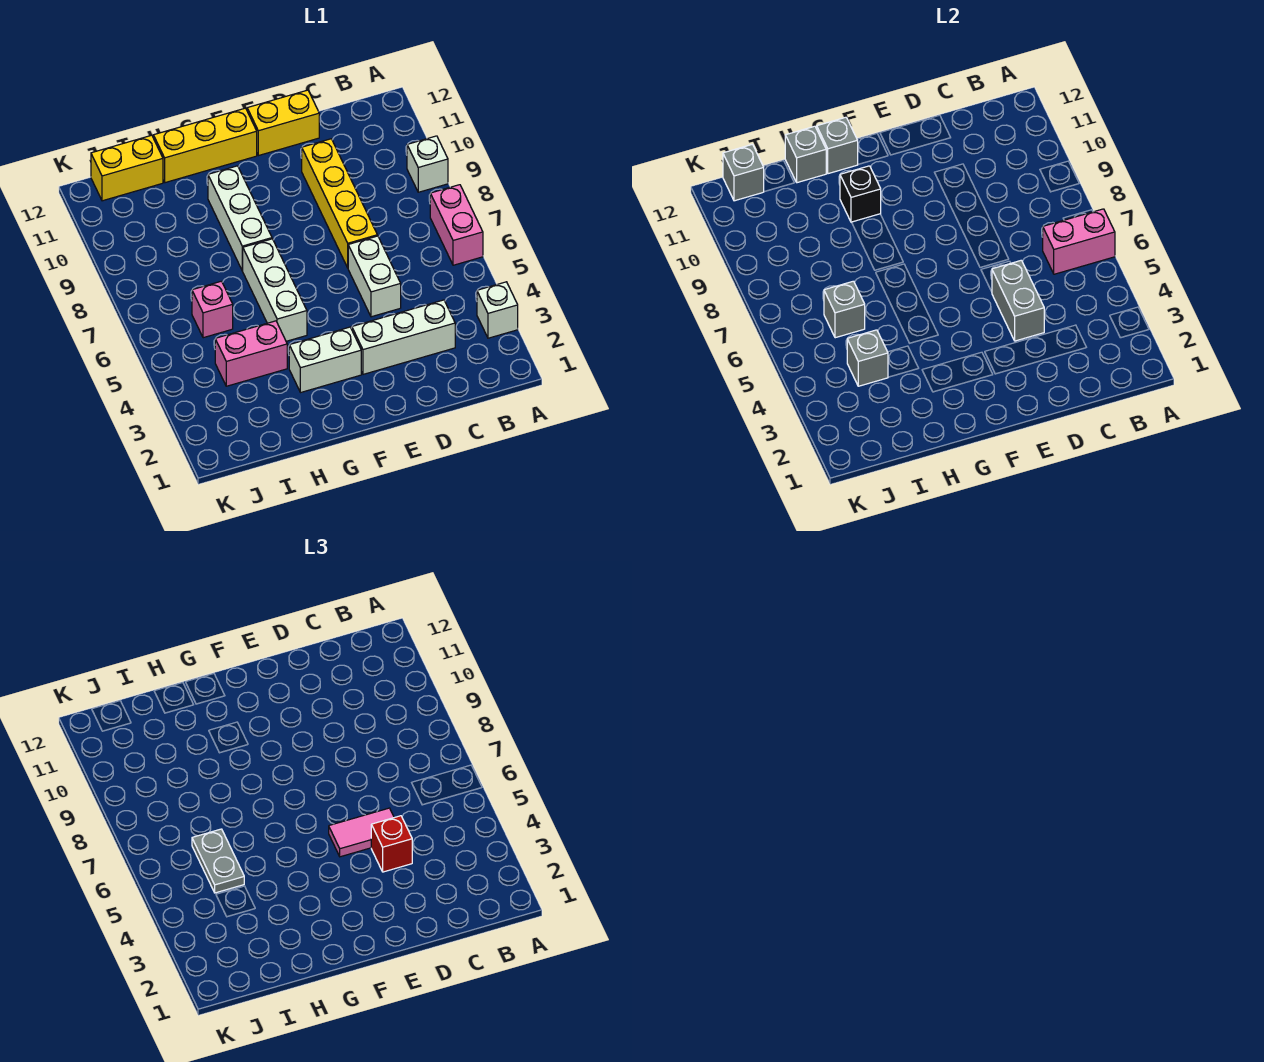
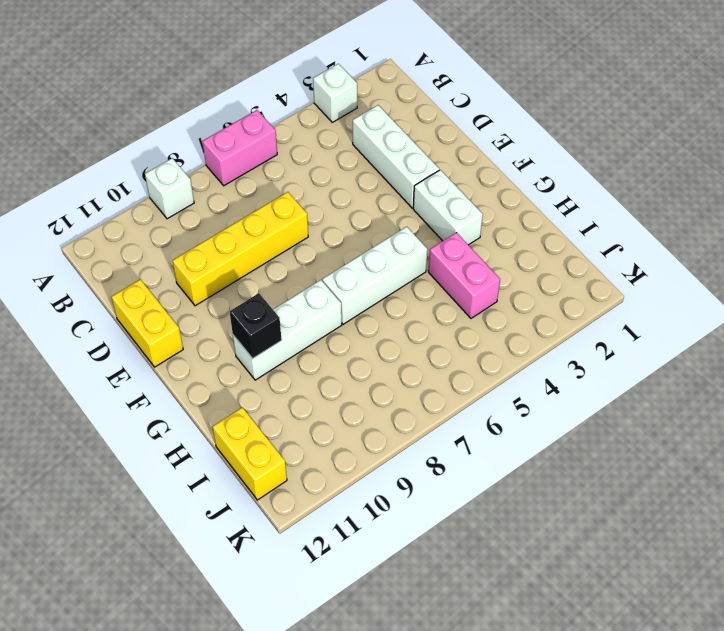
none -> white 1x2 brick [348,236,401,317]
none -> yellow 1x3 brick [153,108,257,183]
none -> pink 1x1 brick [192,281,233,338]

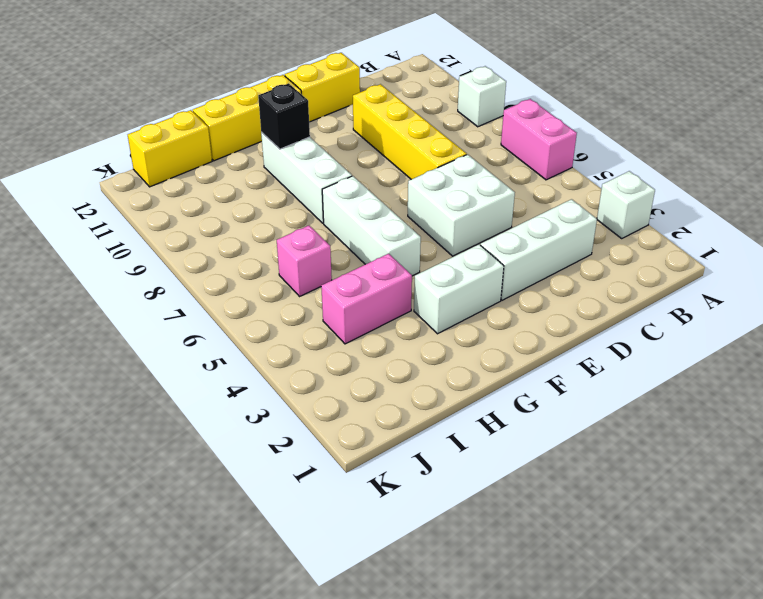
white 2x2 brick [408,154,515,256] -> white 1x2 brick [348,236,401,317]
none -> pink 1x2 brick [1043,209,1115,274]
none -> grey 1x2 brick [992,260,1044,341]
none -> grey 1x1 brick [817,117,858,174]

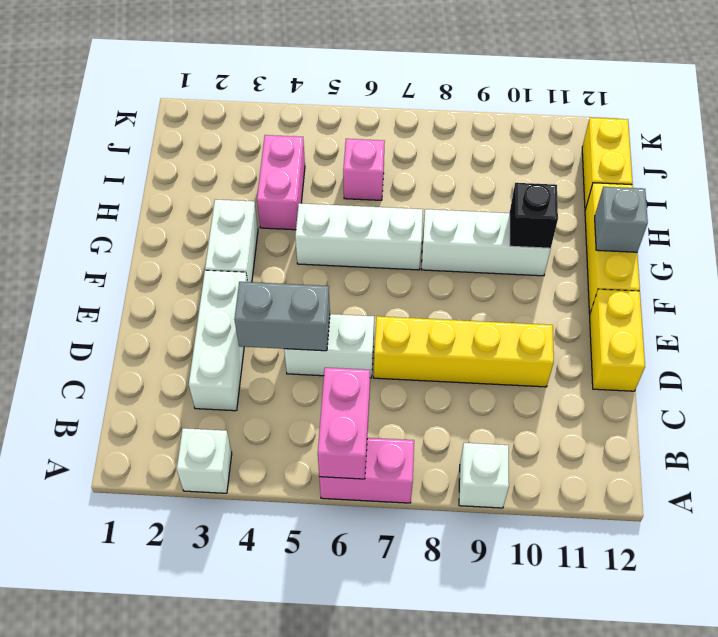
none -> grey 1x1 brick [785,126,826,183]
none -> grey 1x1 brick [847,330,888,386]
none -> grey 1x1 brick [824,281,865,338]

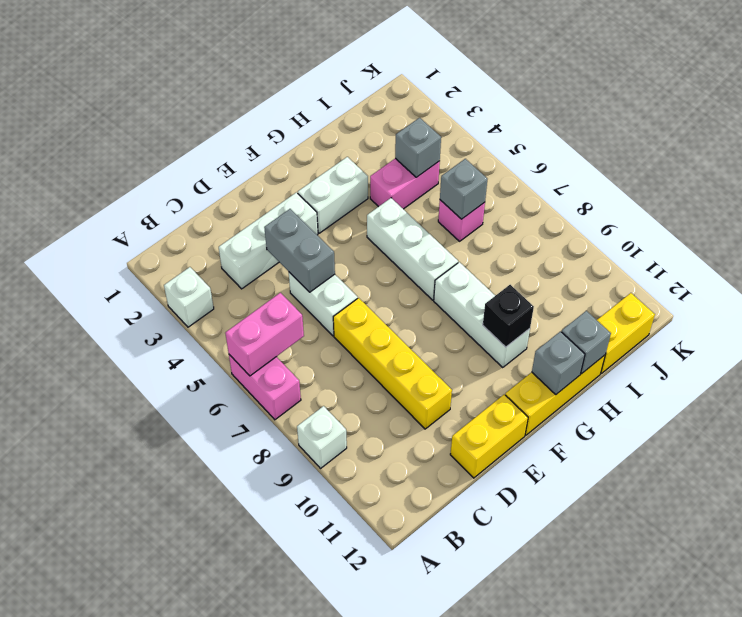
none -> grey 1x1 brick [723,144,764,201]
none -> red 1x1 brick [371,816,412,872]
none -> pink 1x2 tile [329,808,394,857]

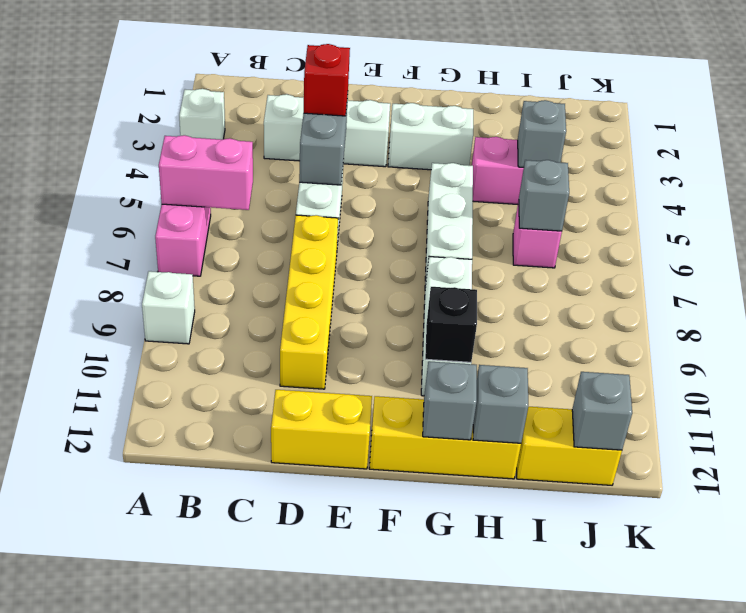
none -> pink 1x2 tile [329,808,394,857]
none -> grey 1x2 plate [192,829,244,893]

